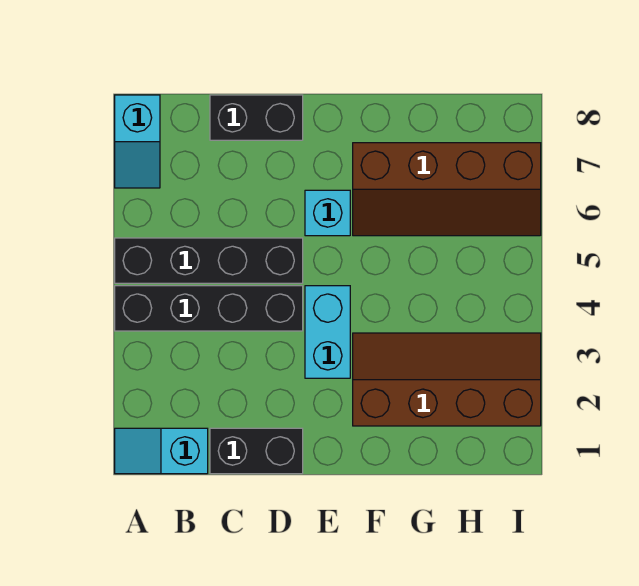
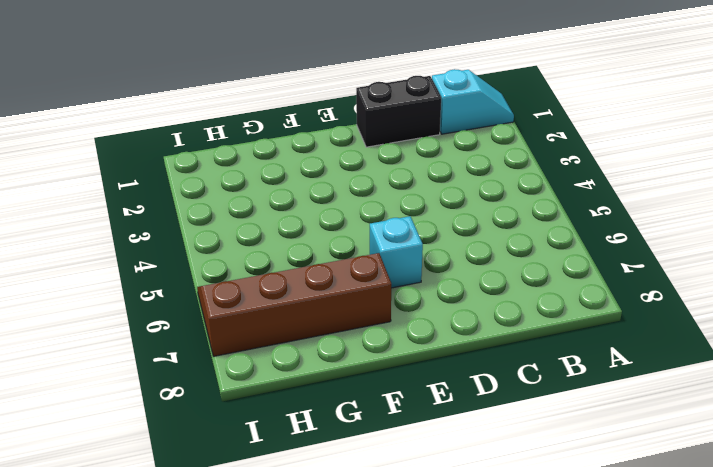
none -> black 1x4 brick [115,286,303,331]
none -> black 1x4 brick [115,238,303,283]

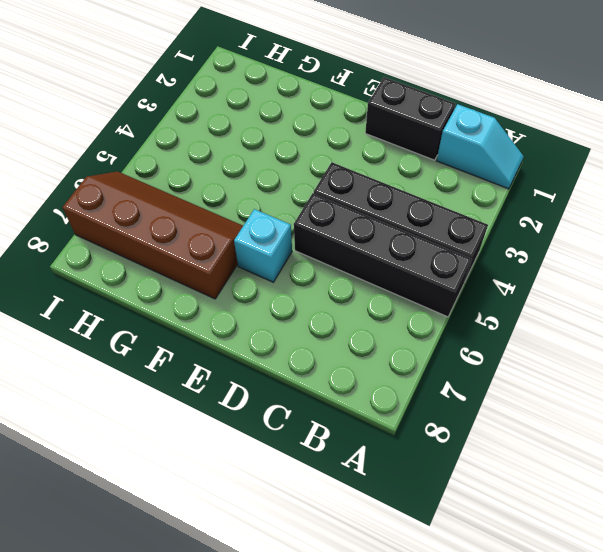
none -> cyan 1x2 slope [115,95,160,188]
none -> black 1x2 brick [210,95,303,140]

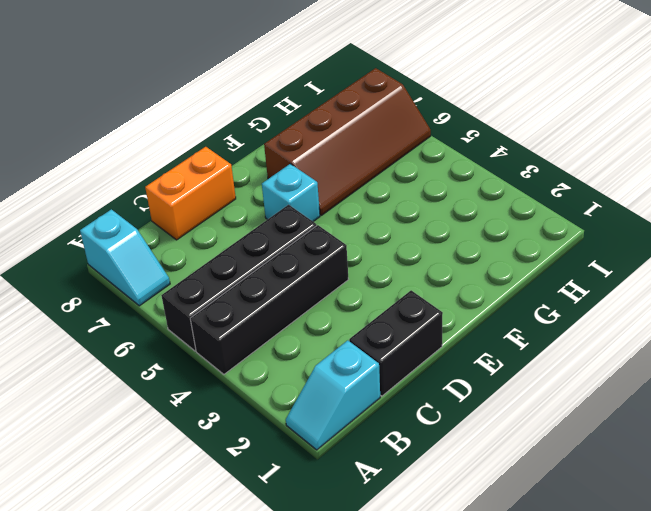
orange 1x2 brick [145,147,236,240] -> black 1x2 brick [210,95,303,140]
none -> cyan 1x2 brick [305,286,350,378]
none -> brown 2x4 slope [353,333,541,426]

